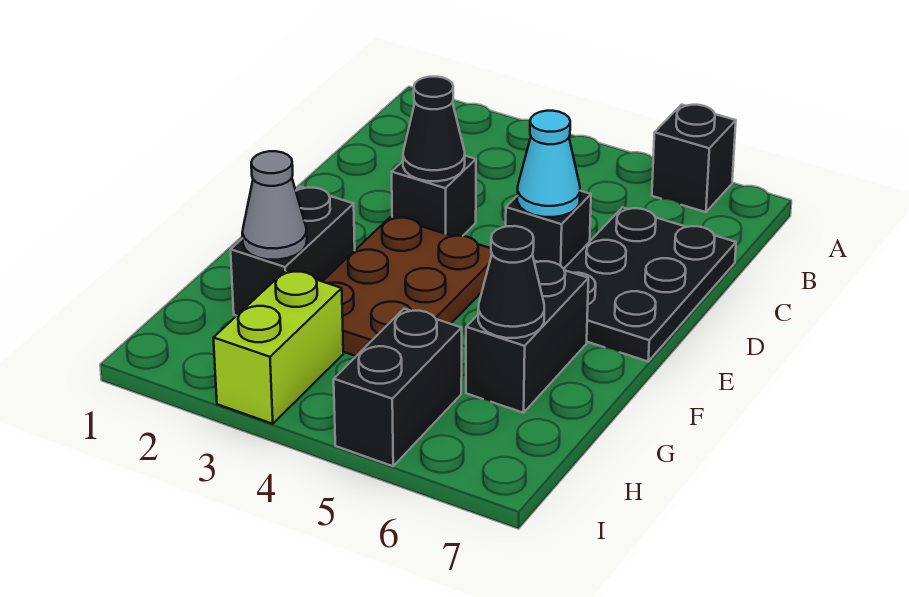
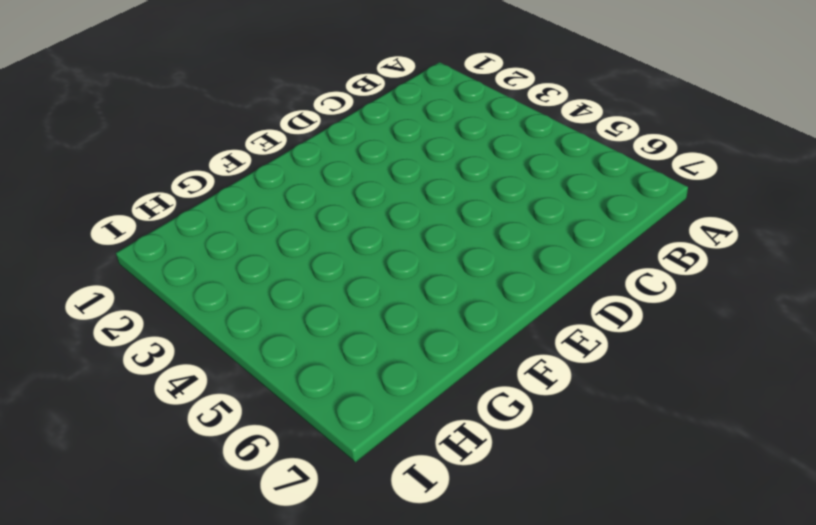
none -> black 1x1 brick [652,105,736,212]
none -> black 2x3 plate [564,207,736,361]
none -> black 1x1 brick [392,156,476,236]

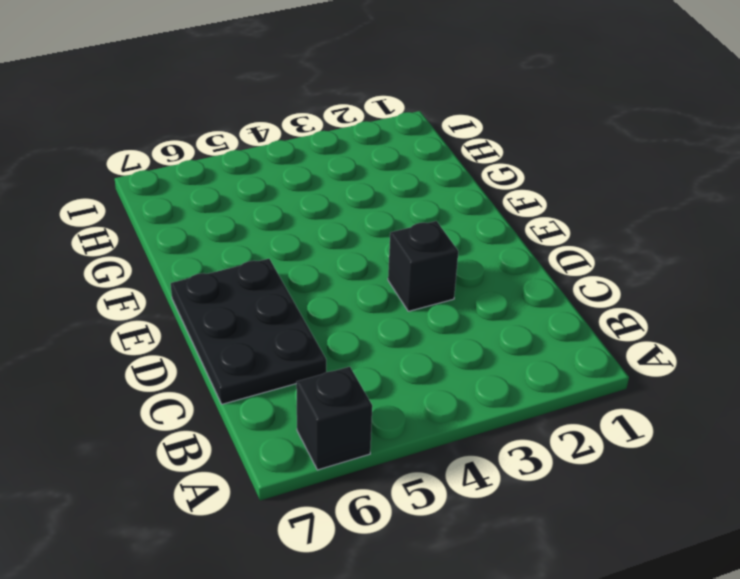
none -> black 1x1 brick [506,191,591,269]
none -> brown 2x3 plate [322,217,492,356]
none -> black 1x2 brick [231,187,355,316]

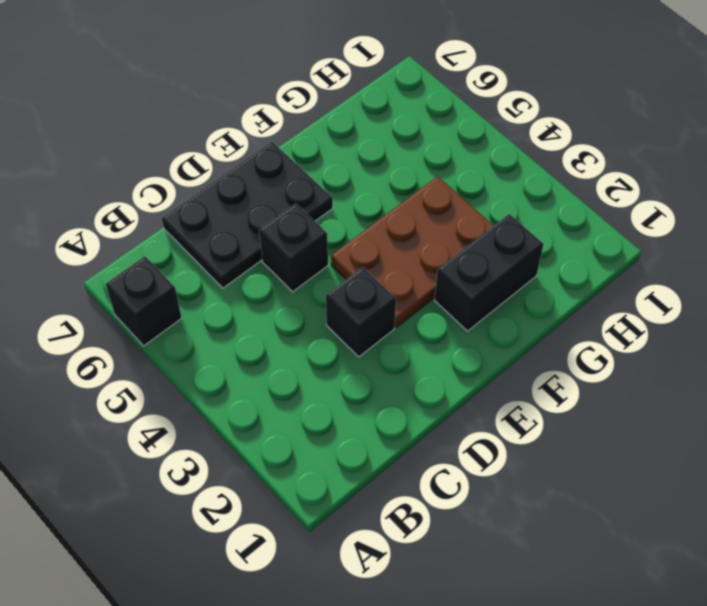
none -> black 1x2 brick [466,261,588,413]
none -> lime 1x2 brick [213,270,343,424]
none -> black 1x2 brick [334,309,462,466]

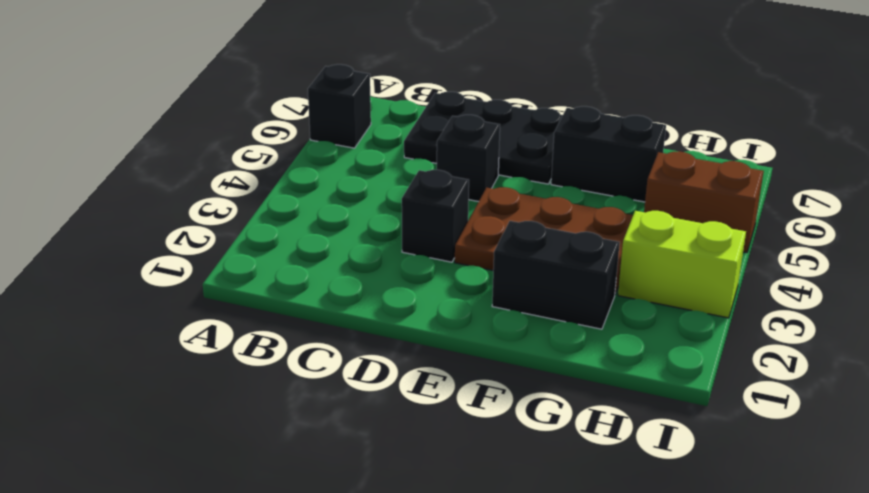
brown 1x2 brick [644,151,764,253] -> black 1x2 brick [334,309,462,466]
none -> black 1x1 cone [403,77,465,181]
none -> cyan 1x1 cone [517,111,580,217]
none -> grey 1x1 cone [242,151,307,260]

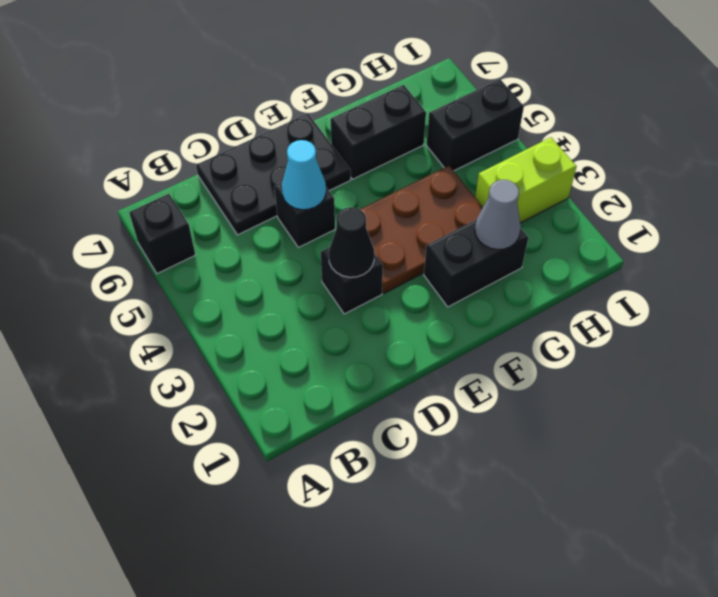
none -> black 1x1 cone [478,226,544,338]

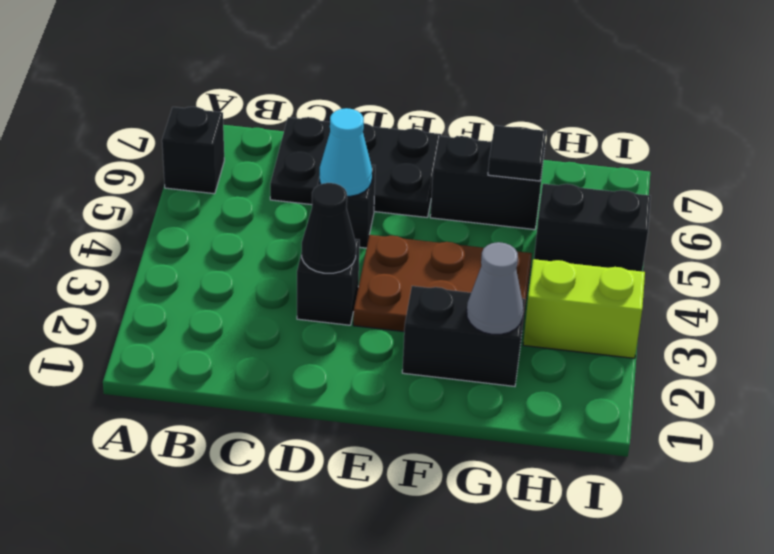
black 1x1 tile [488,125,546,181] -> black 1x1 cone [478,226,544,338]

